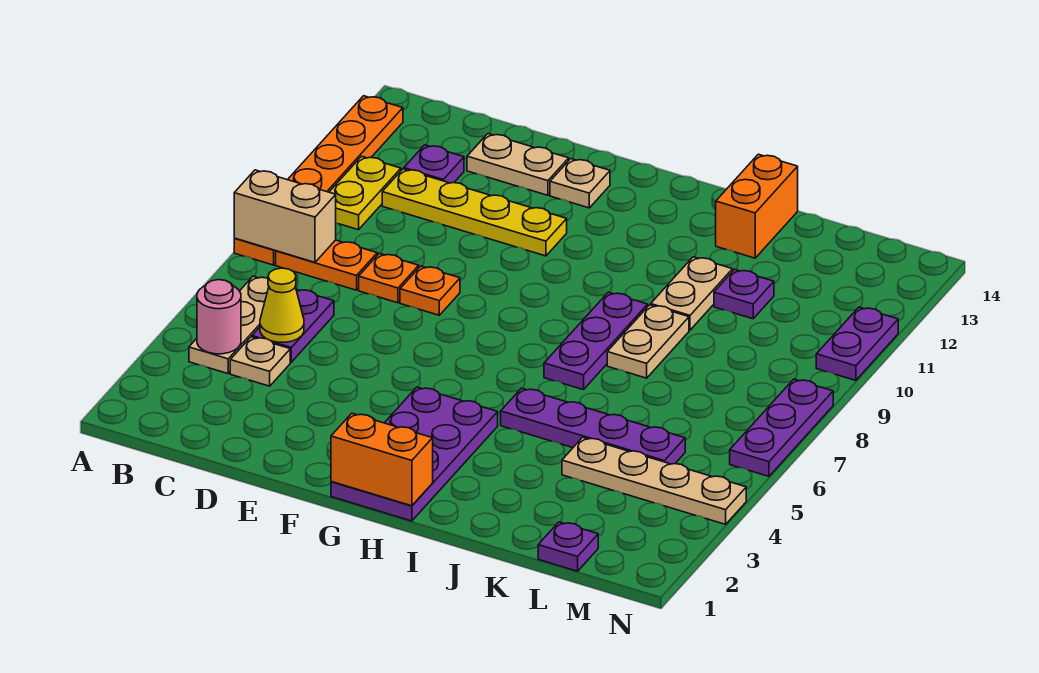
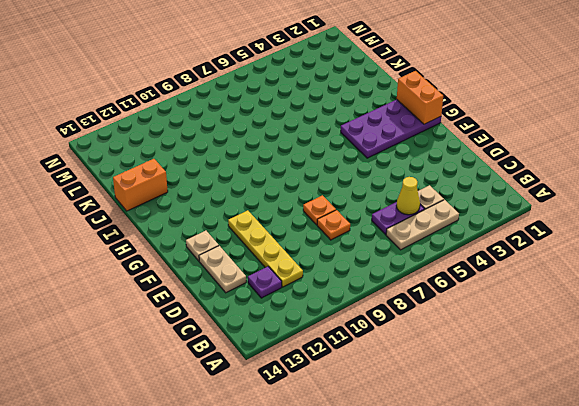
none -> orange 1x6 plate [234,96,403,265]
none -> orange 1x2 plate [276,240,377,290]
none -> yellow 1x2 plate [330,156,401,230]

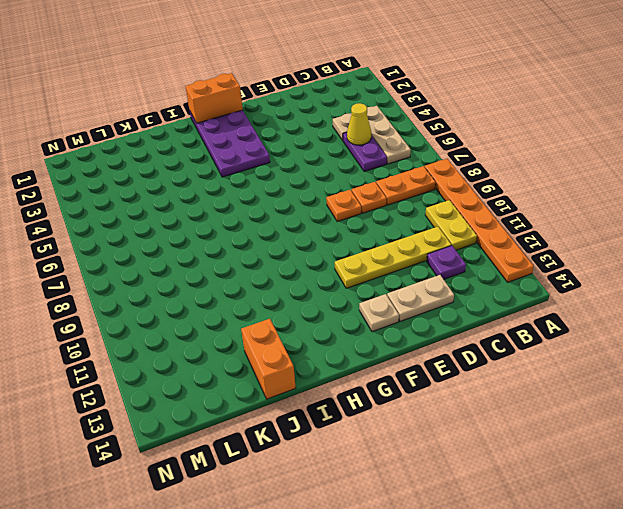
none -> purple 1x4 plate [501,388,685,464]
none -> purple 1x3 plate [544,292,648,390]
none -> tan 1x2 plate [607,305,689,378]

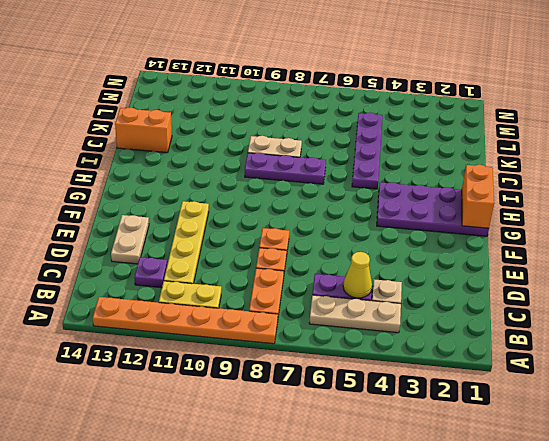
none -> tan 1x1 plate [550,159,610,208]
none -> tan 1x2 plate [651,257,733,330]
none -> tan 1x4 plate [562,437,746,524]

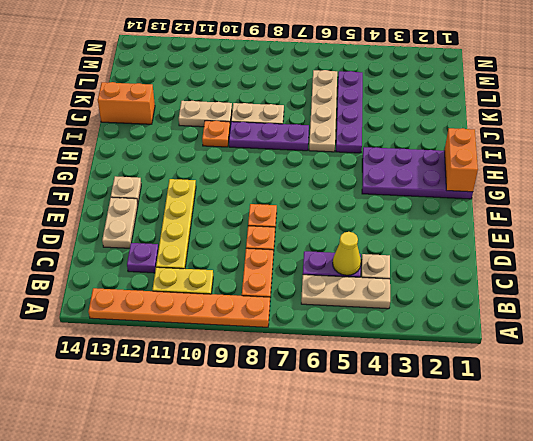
tan 1x4 plate [309,70,337,152] -> tan 1x4 plate moved to [562,437,746,524]
orange 1x1 plate [202,121,230,147] -> none
none -> purple 1x1 plate [714,269,774,319]
none -> purple 1x1 plate [538,522,598,571]
none -> purple 1x3 plate [730,379,833,476]

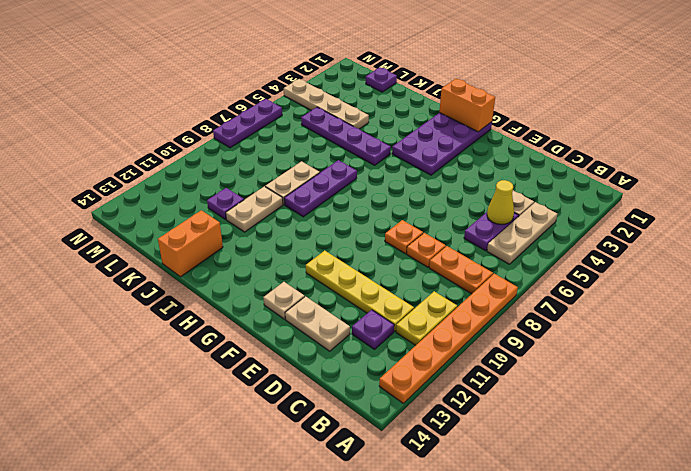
none -> purple 1x2 plate [816,307,898,380]
none -> tan 1x2 brick [234,170,336,262]
none -> pink 1x1 round brick [197,280,241,354]

